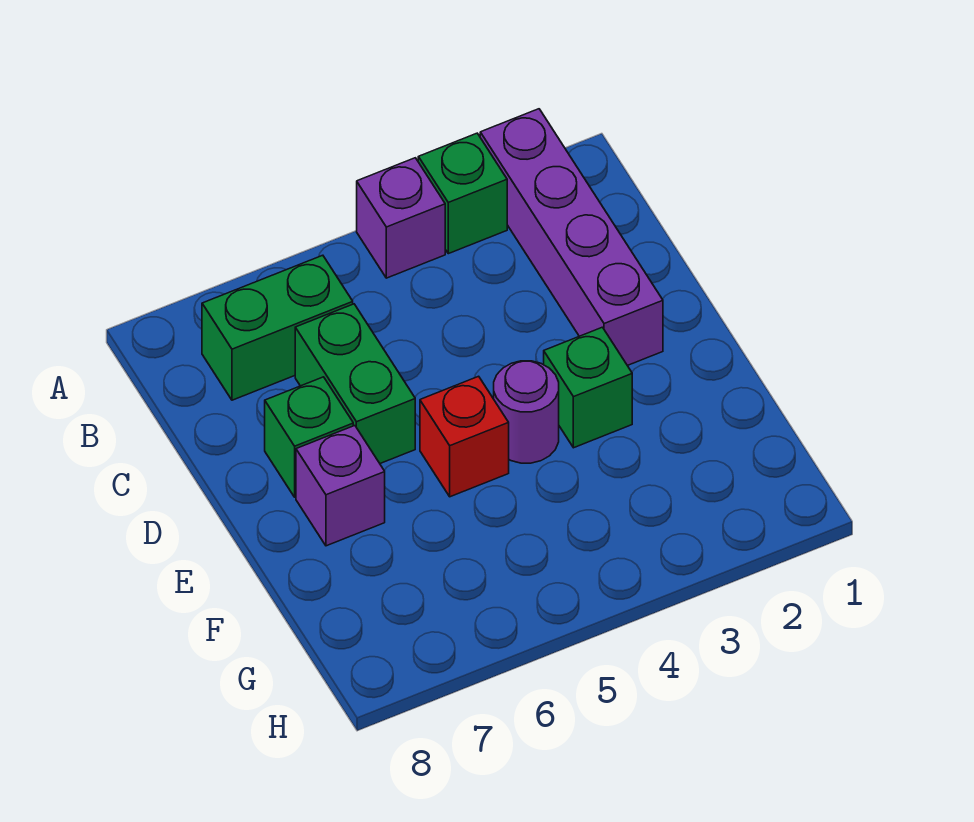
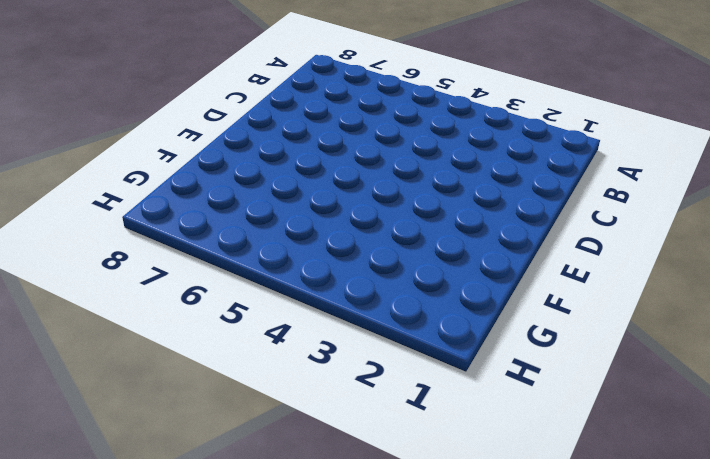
none -> purple 1x4 brick [480,109,663,366]
none -> green 1x1 brick [418,133,507,254]

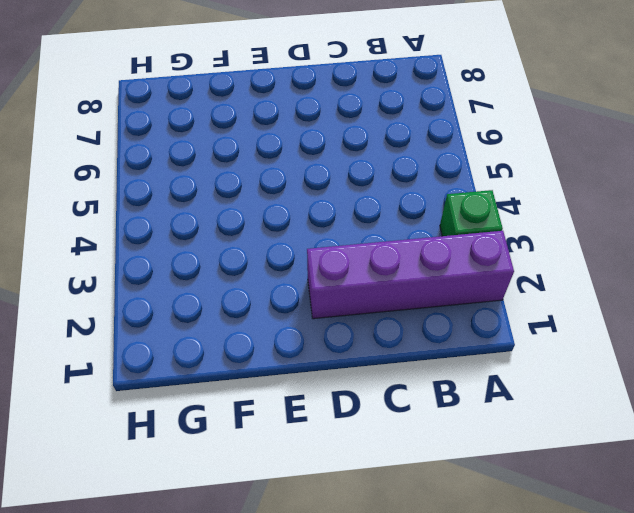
none -> purple 1x1 brick [357,158,445,278]
none -> green 1x2 brick [202,255,353,400]

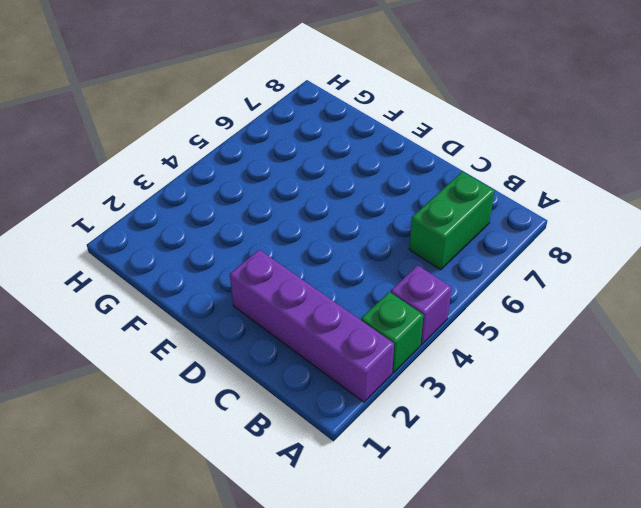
none -> green 1x2 brick [295,304,415,463]
none -> green 1x1 brick [265,377,353,497]

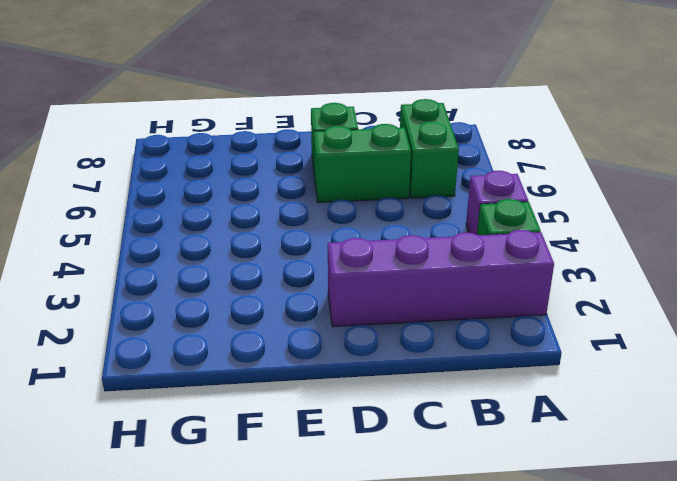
none -> green 1x1 brick [544,327,632,448]
none -> purple 1x1 round brick [494,361,559,463]

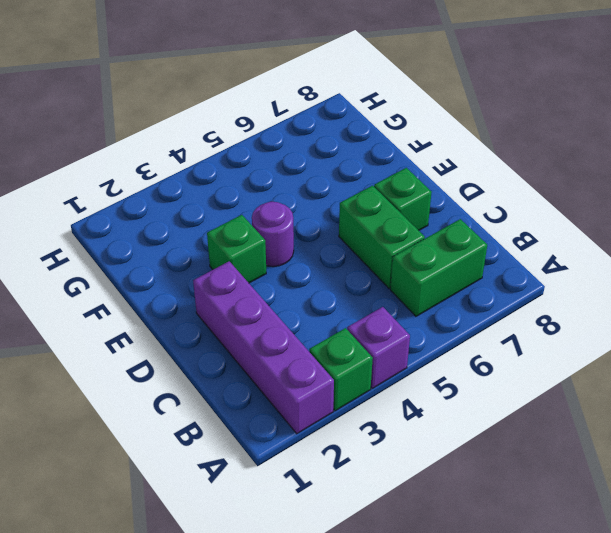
none -> red 1x1 brick [420,376,509,497]
none -> purple 1x1 brick [296,426,385,546]

